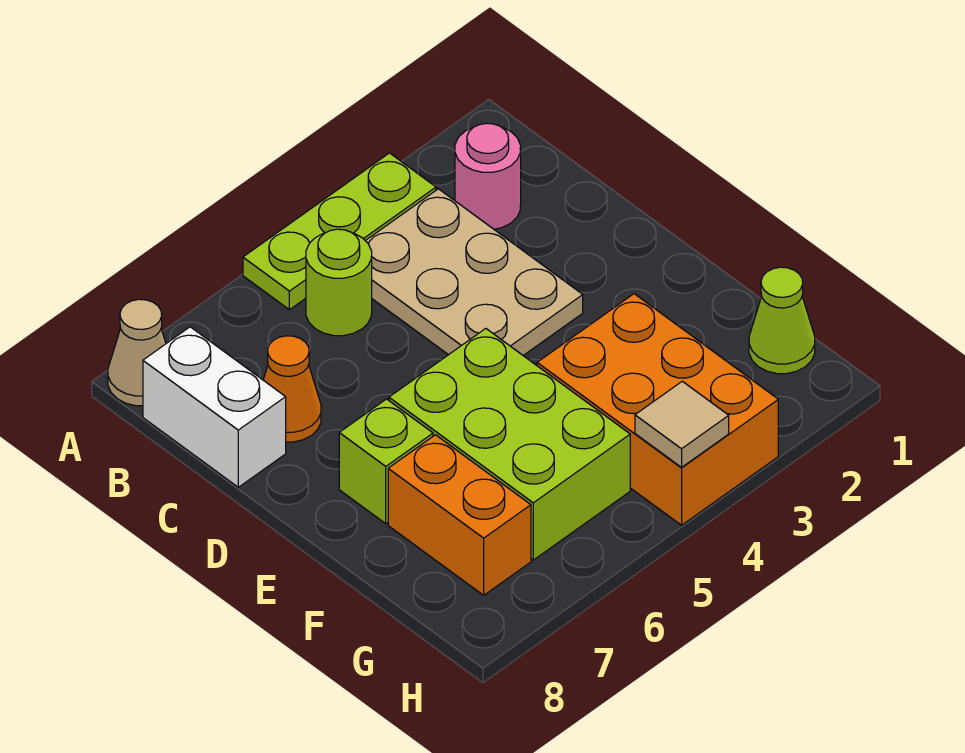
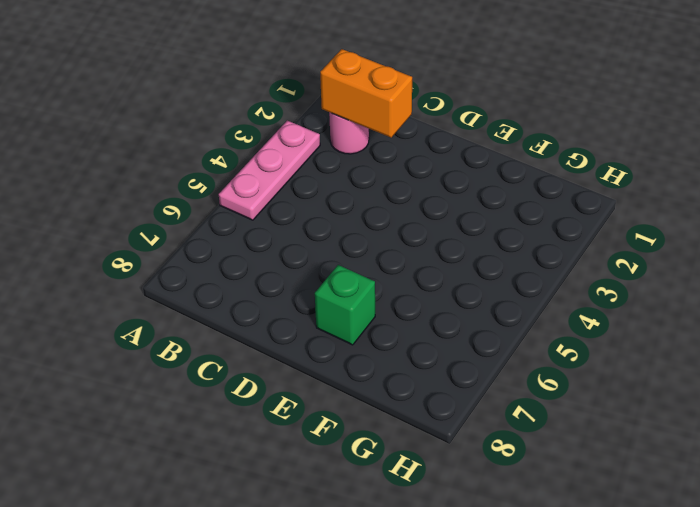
pink 1x3 plate [219,121,320,220] -> lime 1x3 plate [243,153,436,310]
orange 1x2 brick [320,49,412,138] -> orange 1x2 brick moved to [388,435,531,595]
green 1x1 brick [315,265,375,345] -> lime 1x1 brick [339,399,433,524]
none -> tan 1x1 cone [108,299,166,406]
none -> tan 2x3 plate [366,189,583,355]
none -> lime 1x1 round brick [306,229,372,336]

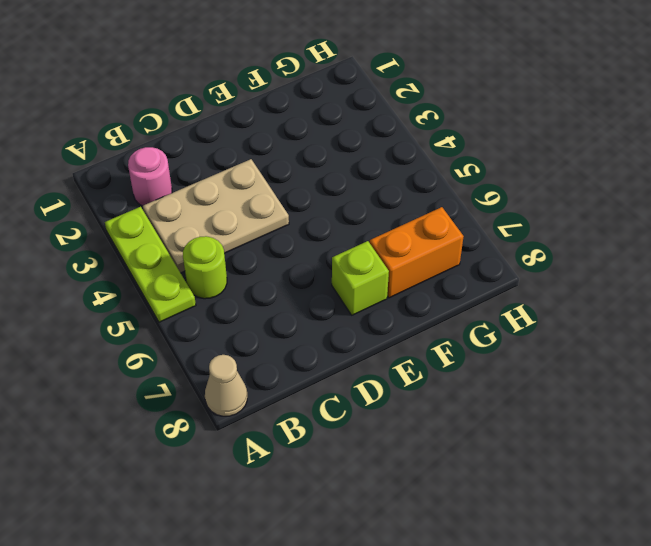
none -> white 1x2 brick [143,327,286,487]
none -> orange 1x1 cone [263,336,321,442]
none -> lime 2x3 brick [389,329,630,560]

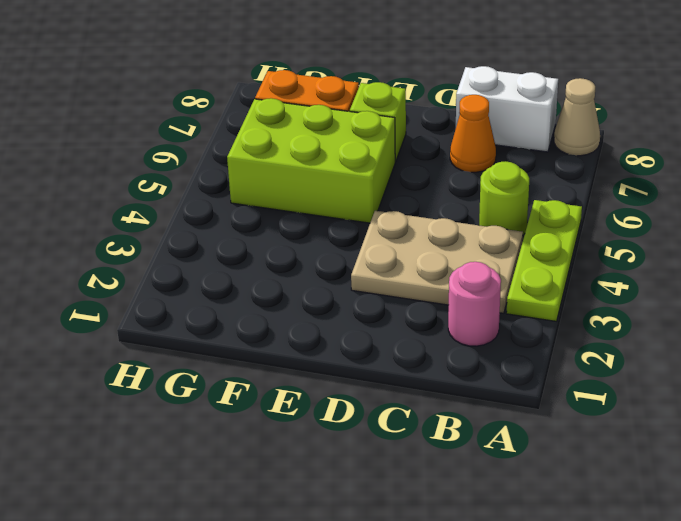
none -> orange 2x3 brick [537,294,778,525]
none -> lime 1x1 cone [749,267,815,374]
none -> tan 1x1 tile [635,381,729,467]

